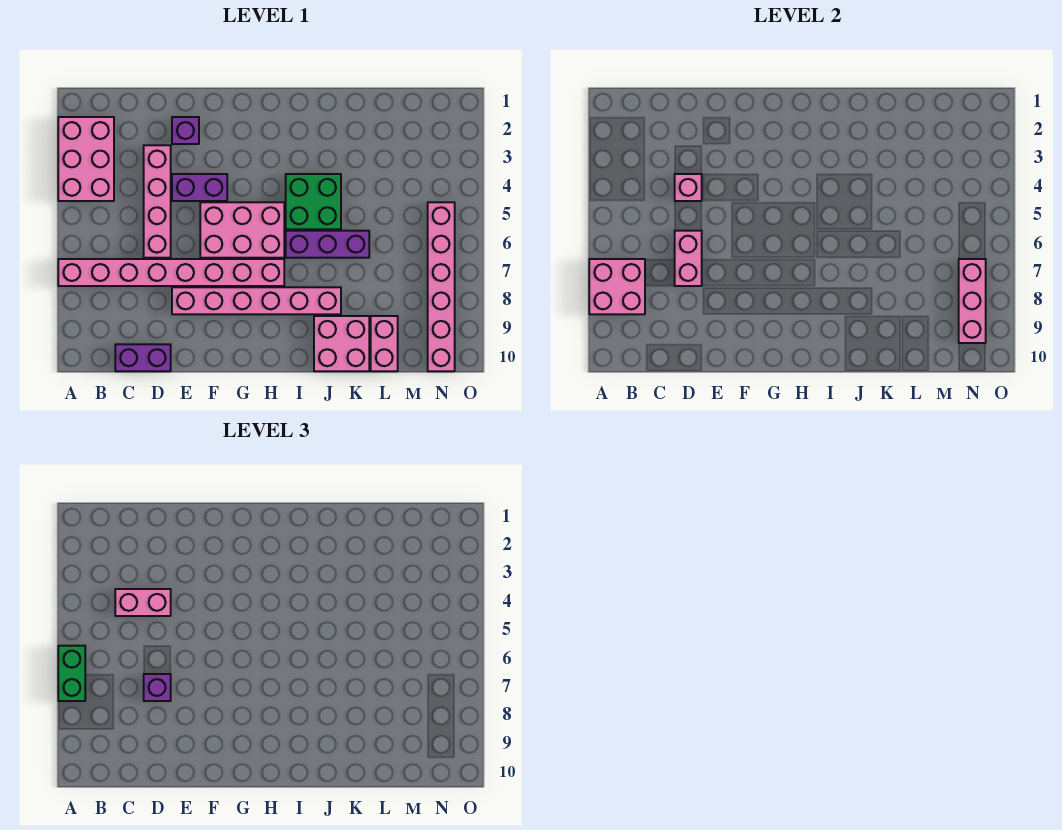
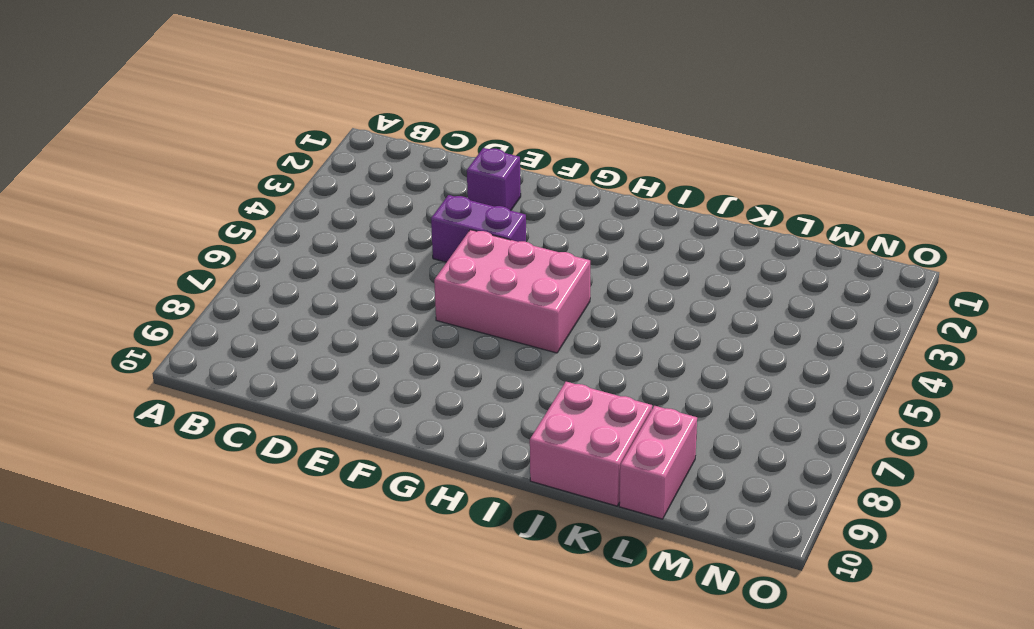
none -> pink 2x3 brick [58,117,114,201]
none -> pink 1x8 brick [58,259,284,286]
none -> purple 1x2 brick [115,344,171,371]

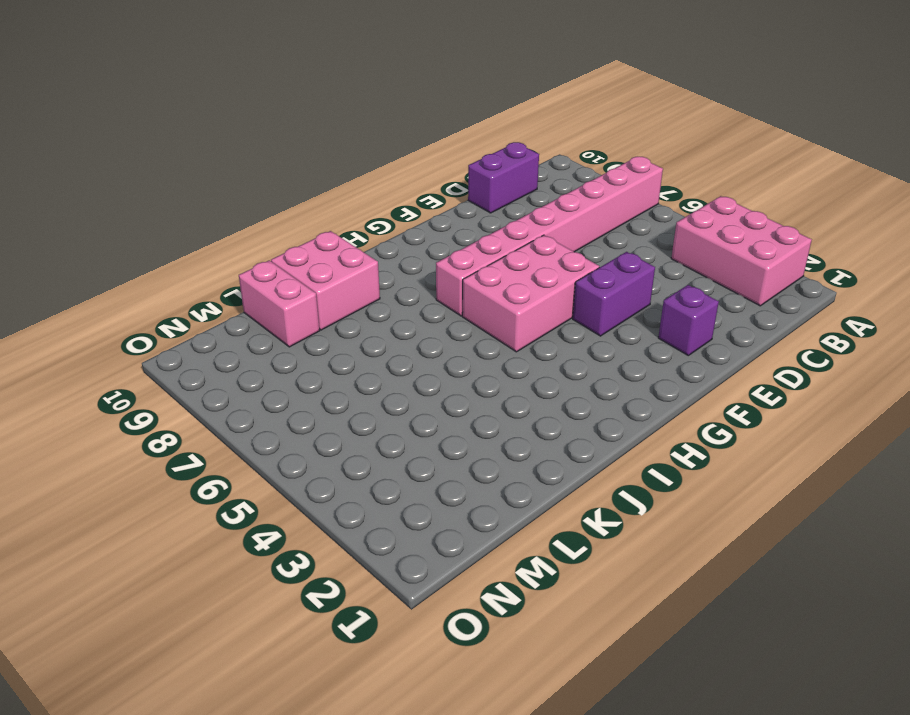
none -> pink 1x4 brick [144,145,171,258]
none -> pink 1x6 brick [172,287,341,314]
none -> green 2x2 brick [286,174,341,229]

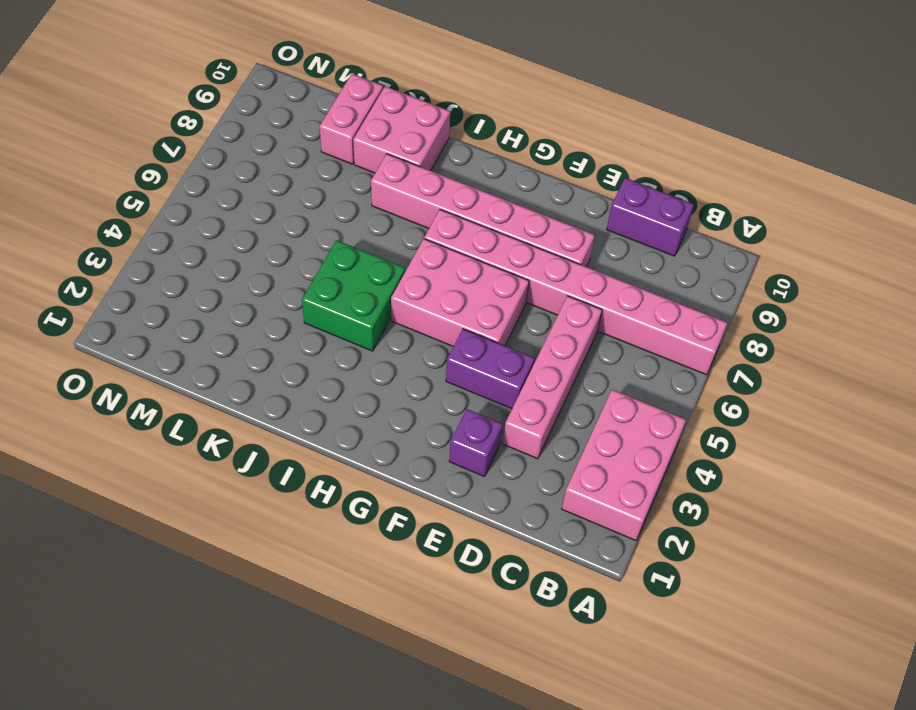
none -> purple 1x3 brick [286,231,369,258]
none -> pink 1x6 brick [428,202,455,371]
none -> pink 2x2 brick [589,259,645,314]

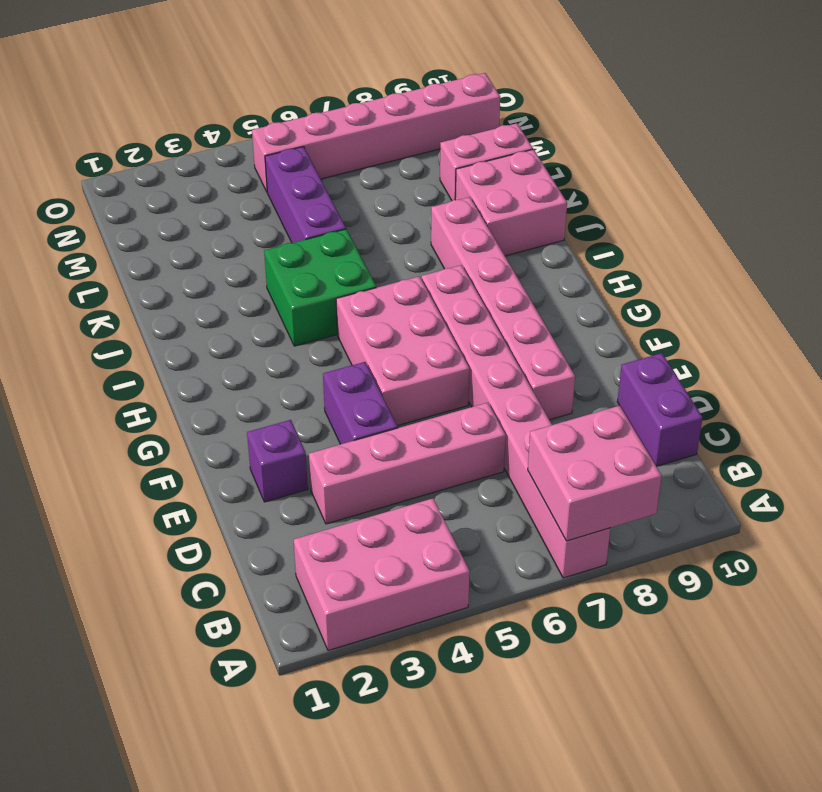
purple 1x3 brick [265,147,346,243] -> purple 1x3 brick moved to [286,231,369,258]
none -> pink 1x1 brick [675,174,702,201]
none -> pink 1x2 brick [675,231,702,286]
none -> pink 1x3 brick [959,259,986,343]

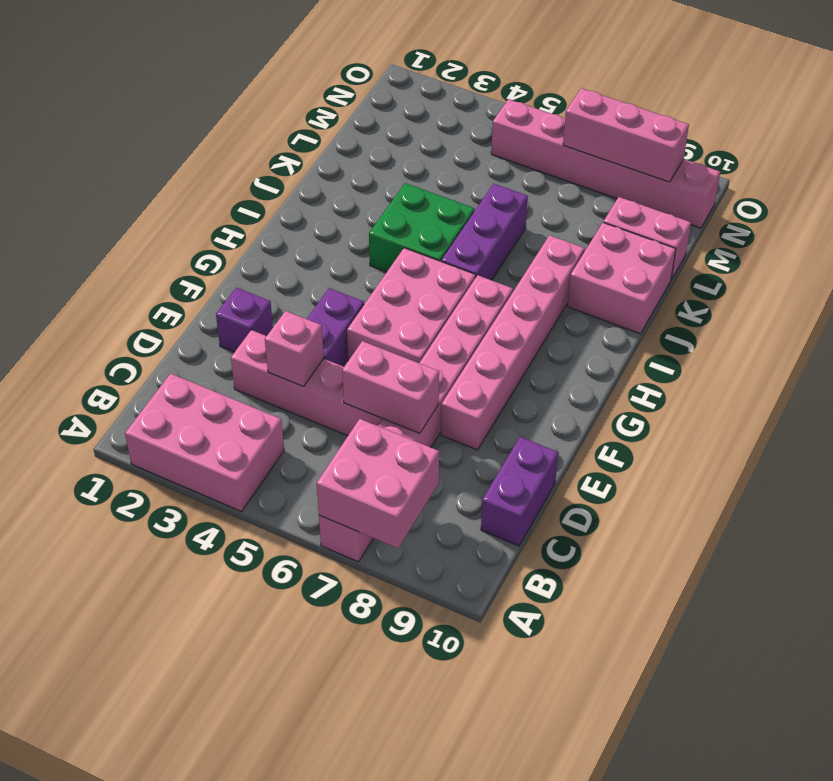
none -> green 1x2 brick [58,646,85,701]
none -> pink 1x2 brick [115,589,171,616]
none -> purple 1x1 brick [144,674,171,701]

